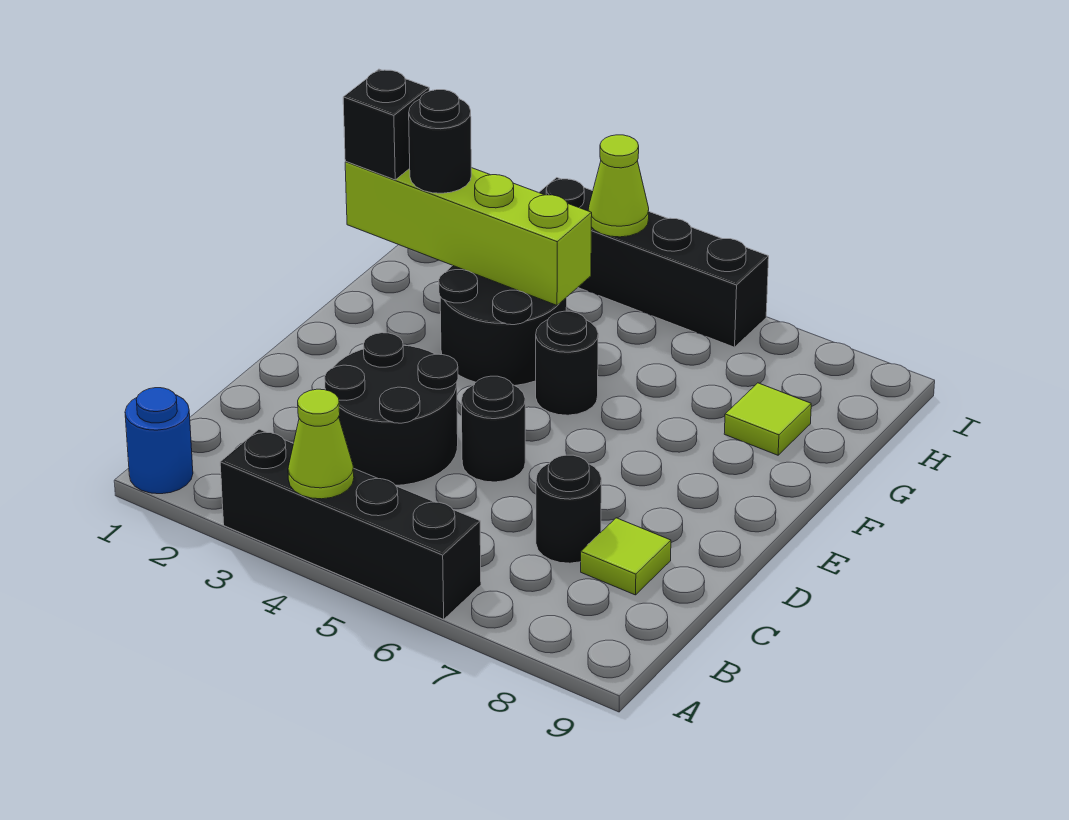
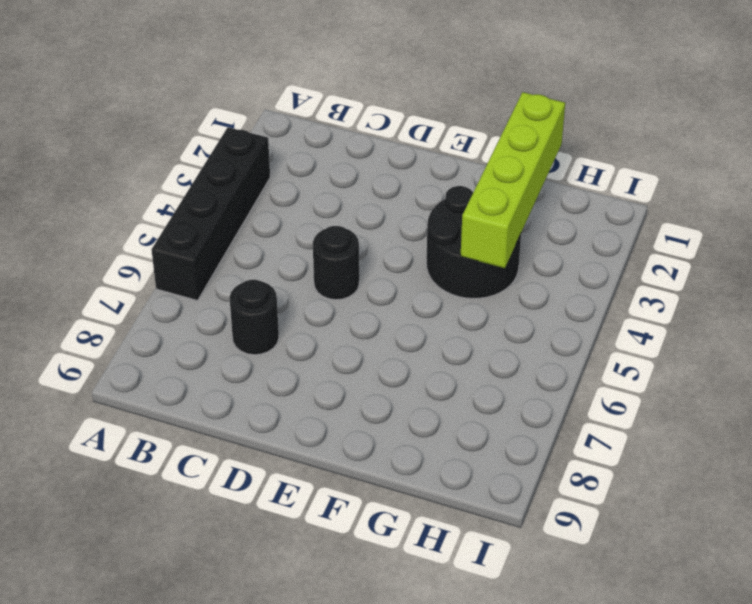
none -> blue 1x1 round brick [125,388,193,494]
none -> black 2x2 round brick [325,333,458,485]
none -> lime 1x1 tile [581,518,671,595]

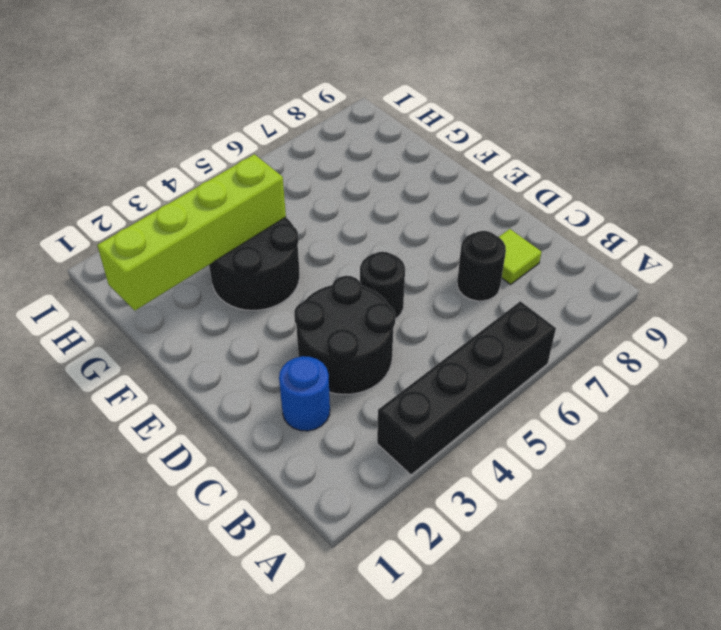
blue 1x1 round brick [279,356,330,431] -> blue 1x1 round brick moved to [125,388,193,494]
none -> black 1x1 round brick [536,311,598,415]
none -> lime 1x1 tile [724,383,811,455]
none -> black 1x4 brick [539,178,769,347]

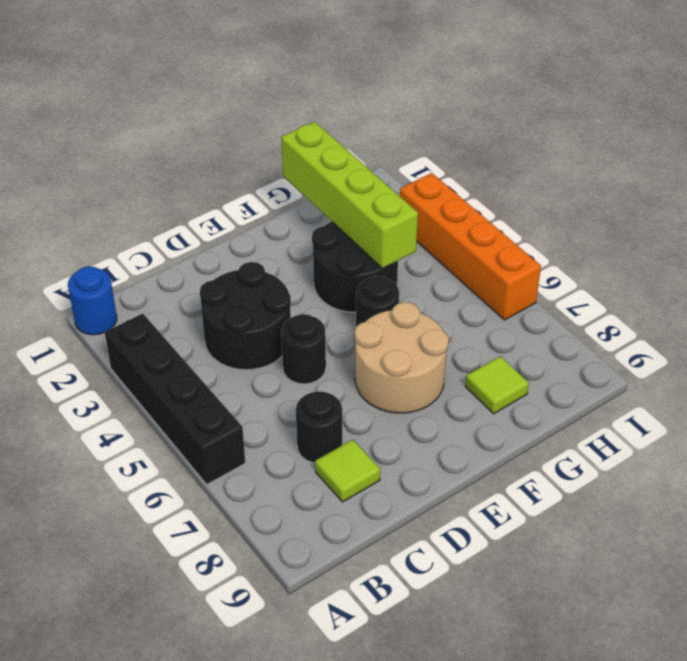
tan 2x2 round brick [354,302,449,413] -> none
orange 1x4 brick [400,173,541,320] -> black 1x4 brick [539,178,769,347]
none -> lime 1x1 cone [288,389,354,499]
none -> lime 1x1 cone [588,135,649,237]
none -> black 1x1 brick [343,69,429,180]

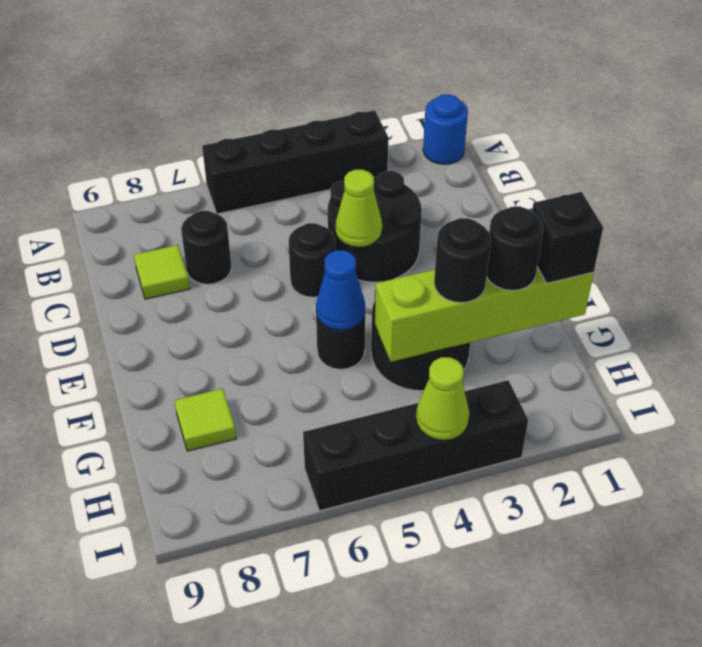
lime 1x1 cone [336,169,382,247] -> lime 1x1 cone moved to [288,389,354,499]
blue 1x1 cone [316,250,365,330] -> none
black 1x1 round brick [434,218,491,303] -> none

